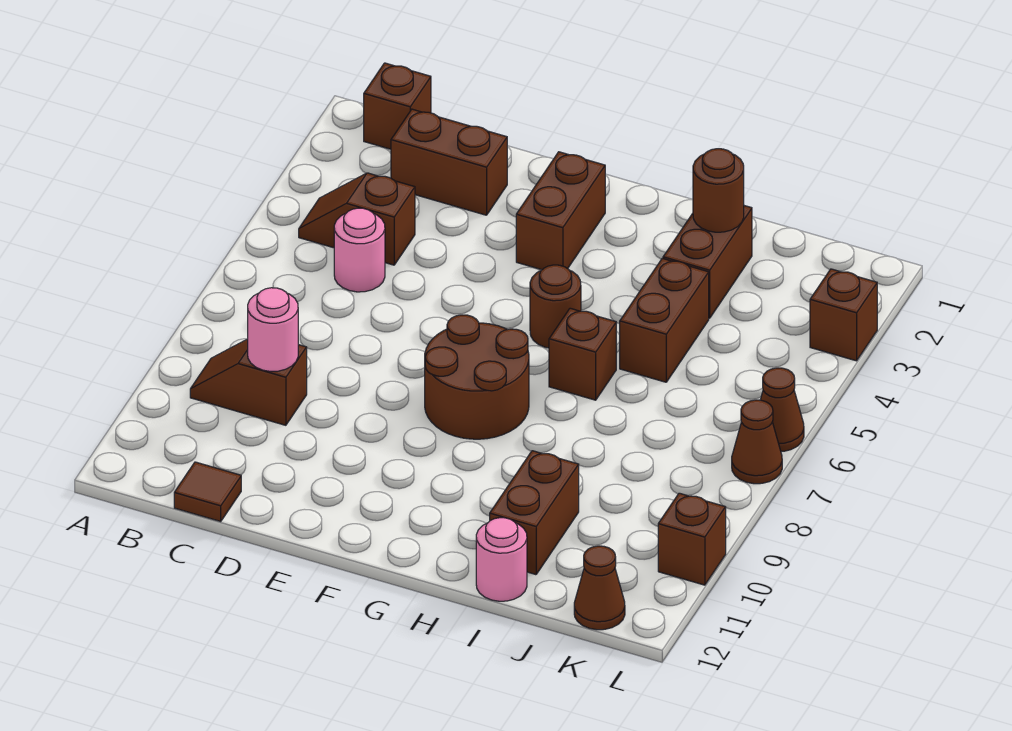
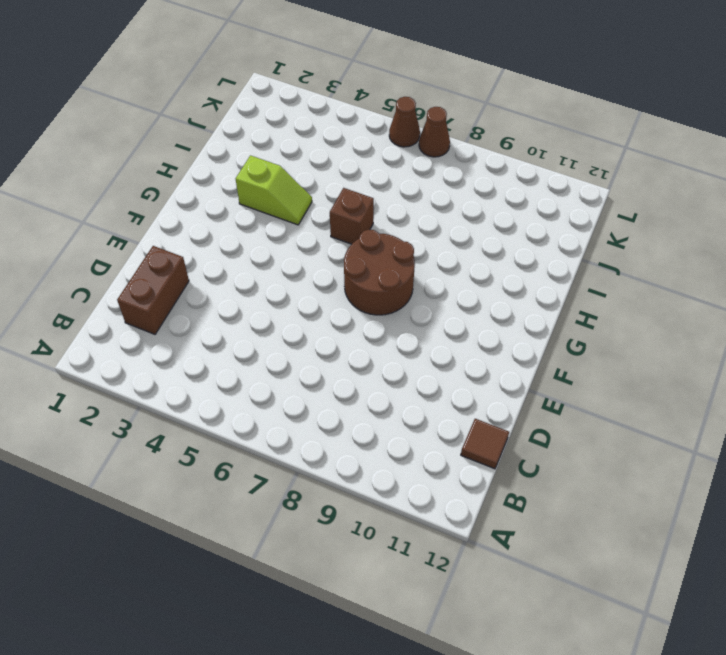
lime 1x2 slope [236,156,312,225] -> none
none -> brown 1x1 brick [364,63,431,149]
none -> brown 1x2 slope [299,173,415,265]
none -> brown 1x2 slope [190,339,307,425]

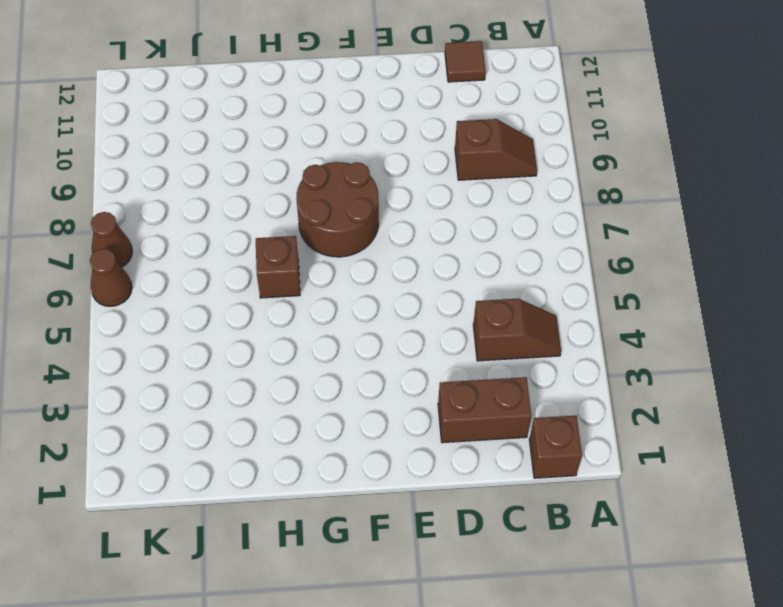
none -> pink 1x1 round brick [334,208,385,292]
none -> brown 1x2 brick [516,152,605,270]
none -> brown 1x1 round brick [530,265,581,348]

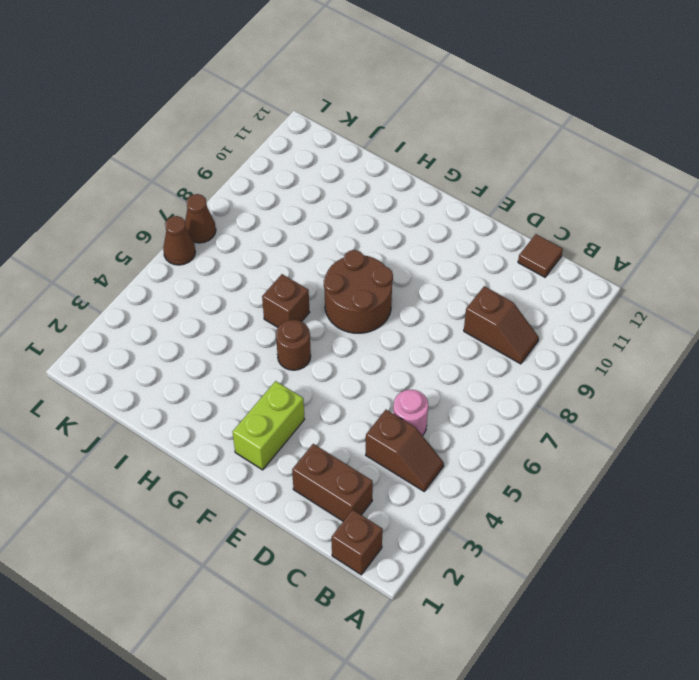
lime 1x2 brick [233,381,305,470] -> brown 1x2 brick [516,152,605,270]
none -> brown 1x2 brick [663,206,752,318]
none -> brown 1x2 brick [620,258,709,382]
none -> brown 1x2 brick [490,451,579,575]

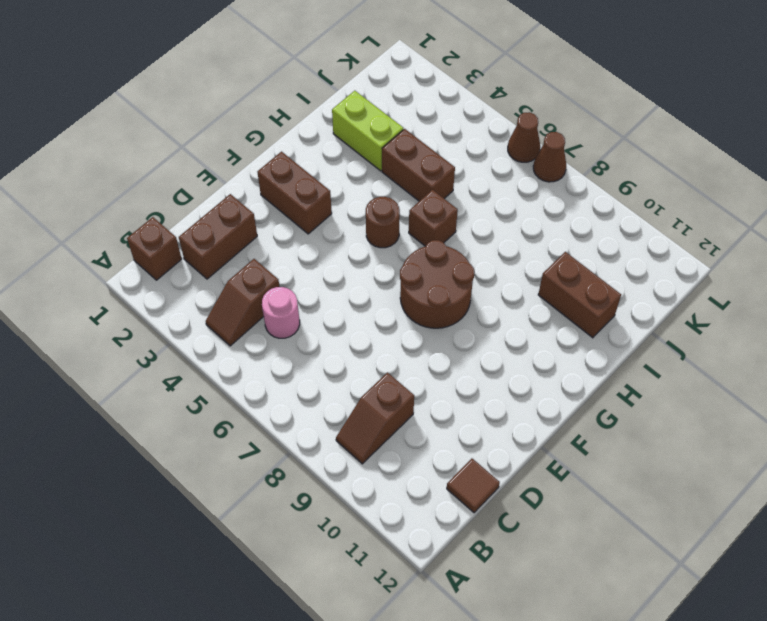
lime 1x2 brick [332,91,403,171] -> brown 1x2 brick [663,206,752,318]
none -> pink 1x1 round brick [476,518,527,601]
none -> brown 1x1 cone [574,546,625,630]
none -> brown 1x1 brick [810,269,877,361]

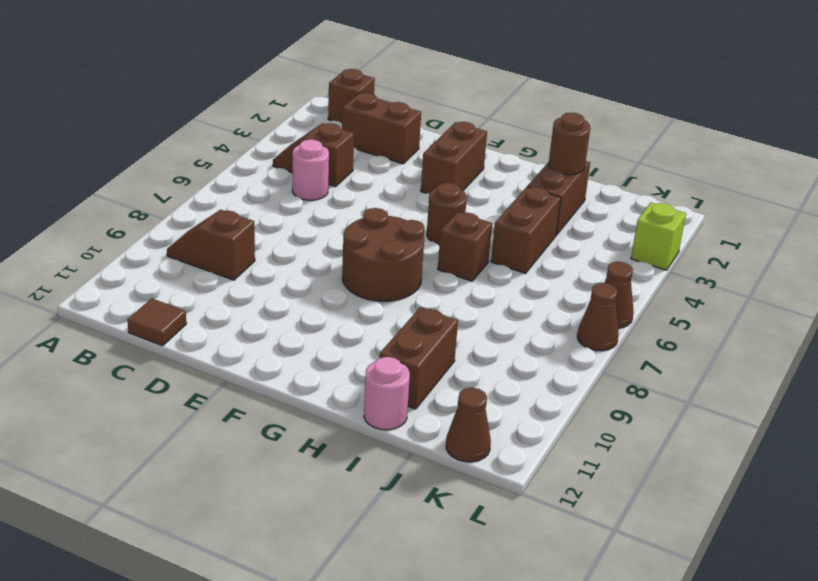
lime 1x1 brick [631,203,686,270] -> brown 1x1 brick [810,269,877,361]
none -> brown 1x1 brick [658,493,726,585]
none -> pink 1x1 round brick [248,288,298,371]

